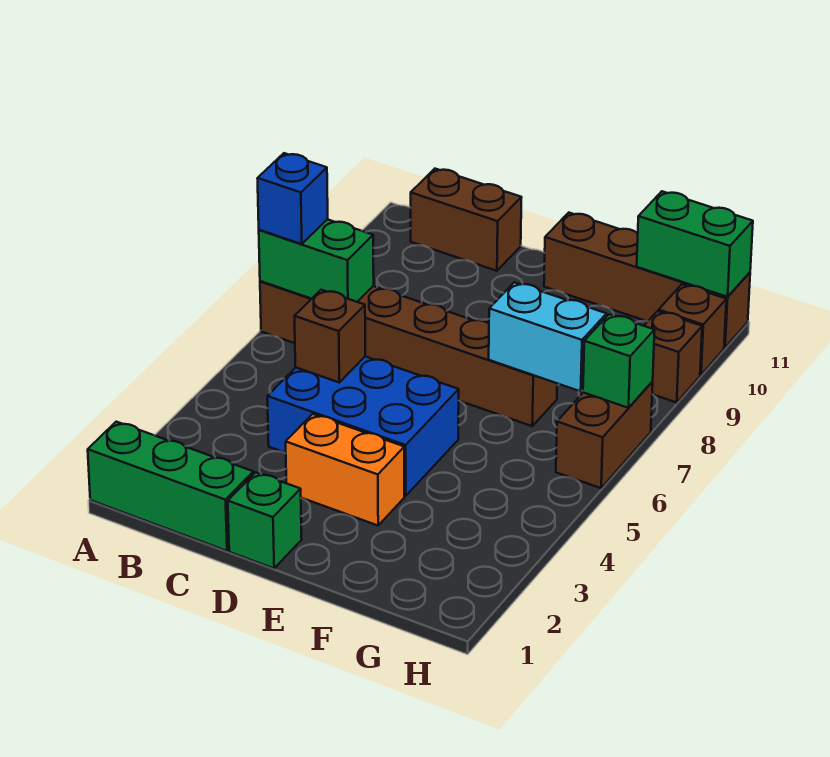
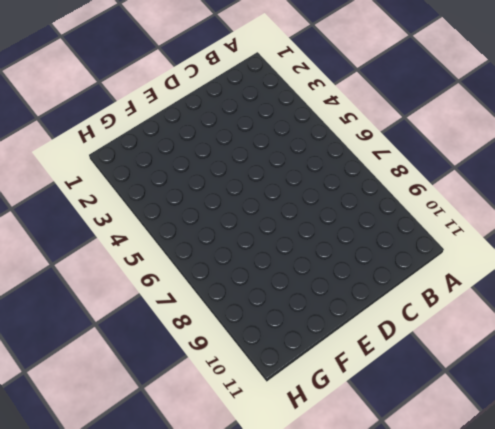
none -> green 1x3 brick [88,422,253,551]
none -> brown 1x6 brick [260,281,557,426]
none -> brown 1x2 brick [411,169,522,271]

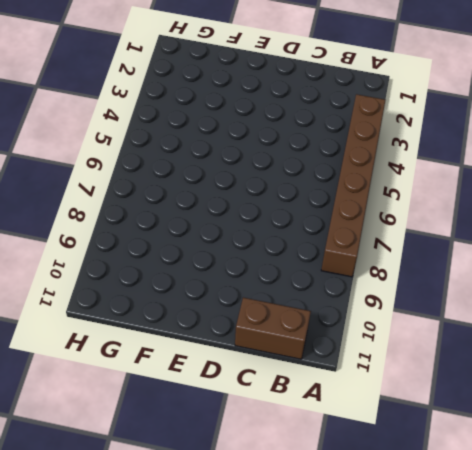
brown 1x6 brick [321,94,385,277] -> brown 1x6 brick turned to [260,281,557,426]
none -> green 1x3 brick [88,422,253,551]
none -> blue 2x3 brick [267,357,459,496]
none -> green 1x1 brick [228,472,302,568]

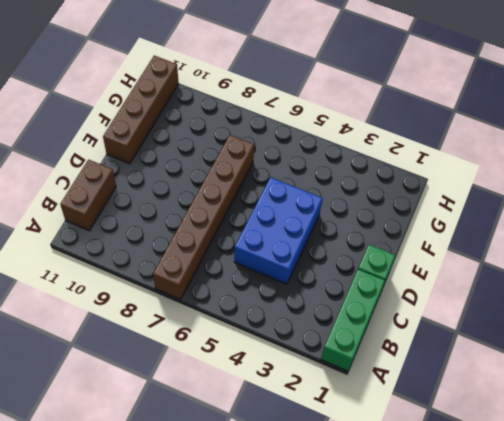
none -> orange 1x2 brick [286,414,404,525]
none -> brown 1x2 brick [556,382,653,488]
none -> brown 1x1 brick [644,311,702,402]

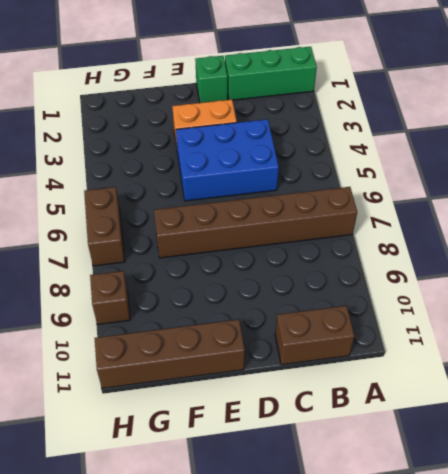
none -> brown 1x1 brick [659,284,726,375]
none -> green 1x2 brick [259,219,374,302]
none -> brown 1x1 brick [294,290,365,382]

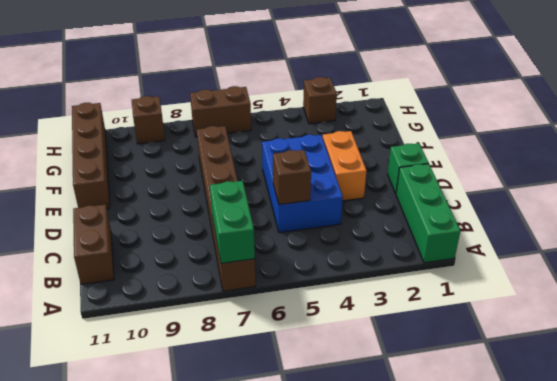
brown 1x1 brick [303,77,337,124] -> brown 1x1 brick moved to [659,284,726,375]
none -> cyan 1x2 brick [489,282,607,391]
none -> green 1x2 brick [637,191,753,297]
none -> green 1x1 brick [583,314,655,408]

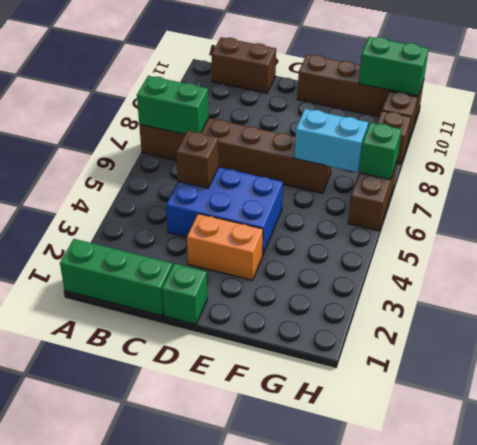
none -> blue 1x1 brick [257,153,328,244]

